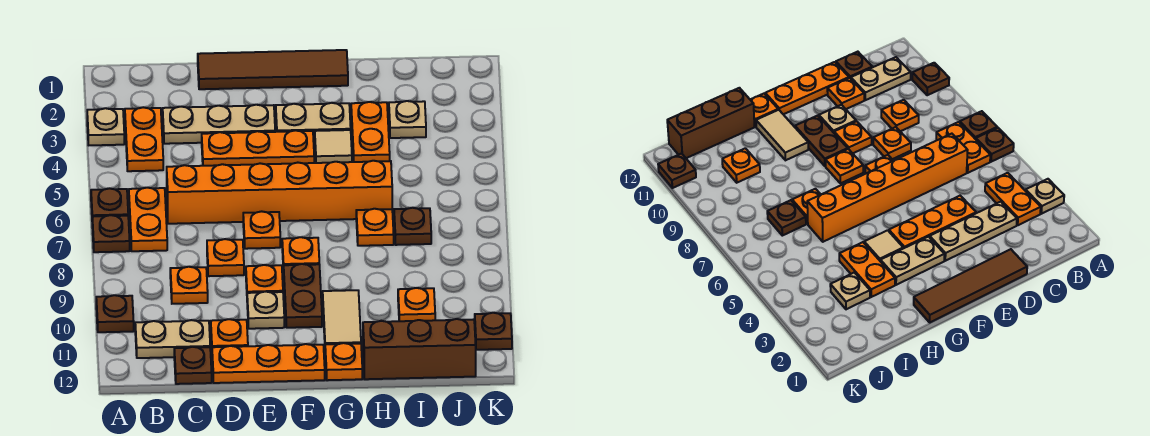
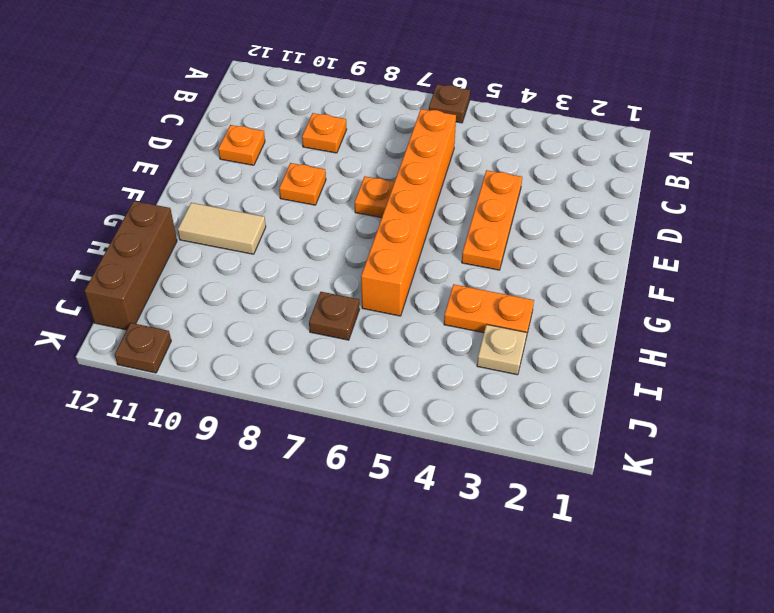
none -> tan 1x1 plate [87,108,124,145]
none -> brown 1x1 plate [92,215,130,252]
none -> brown 1x1 plate [96,295,134,332]
none -> orange 1x2 plate [125,107,163,171]

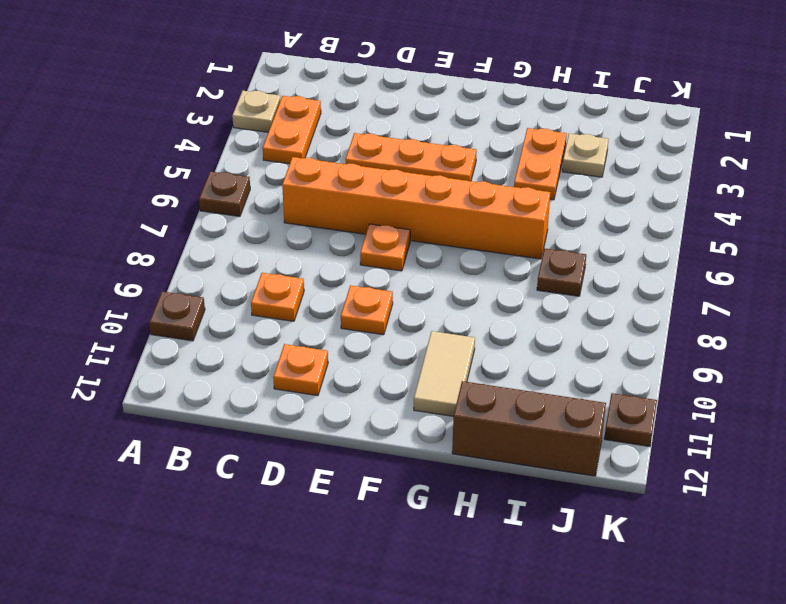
none -> brown 1x1 plate [92,215,130,252]
none -> orange 1x2 plate [129,188,167,251]
none -> tan 1x2 plate [135,320,210,358]
none -> tan 1x3 plate [163,105,275,144]

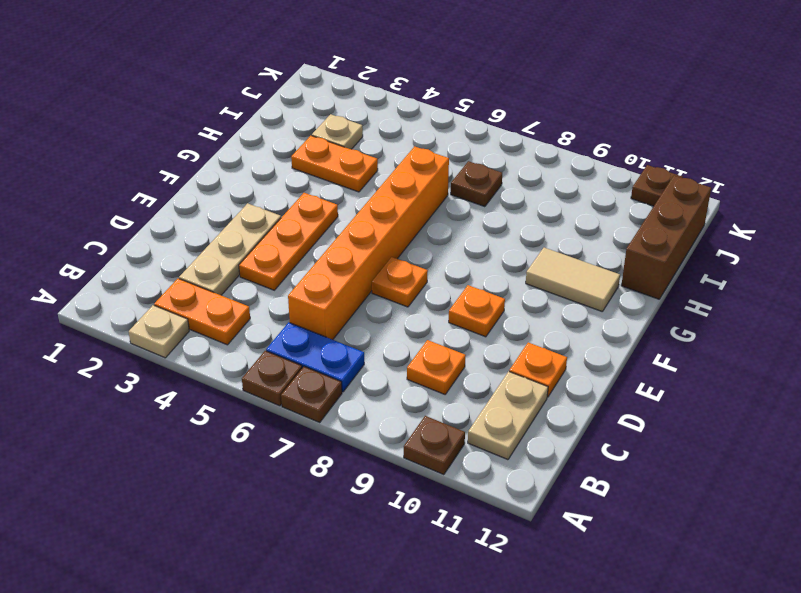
blue 1x2 plate [266,322,364,392] -> orange 1x2 plate [129,188,167,251]
none -> brown 1x1 plate [174,347,212,384]
none -> brown 1x4 tile [198,50,348,89]
none -> orange 1x1 plate [207,239,244,276]
none -> orange 1x3 plate [212,344,325,383]

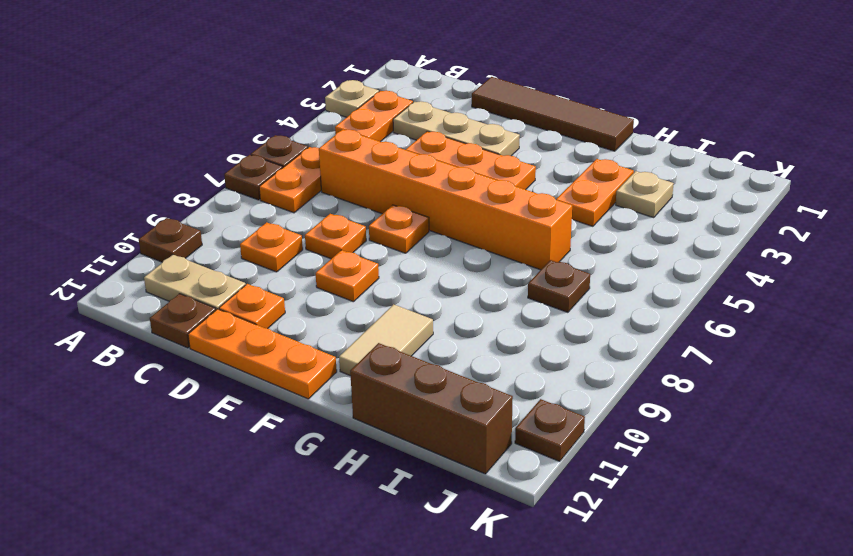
none -> tan 1x1 plate [247,292,284,329]
none -> tan 1x2 plate [276,103,351,140]
none -> orange 1x1 plate [282,237,319,273]
none -> brown 1x2 plate [284,264,322,328]

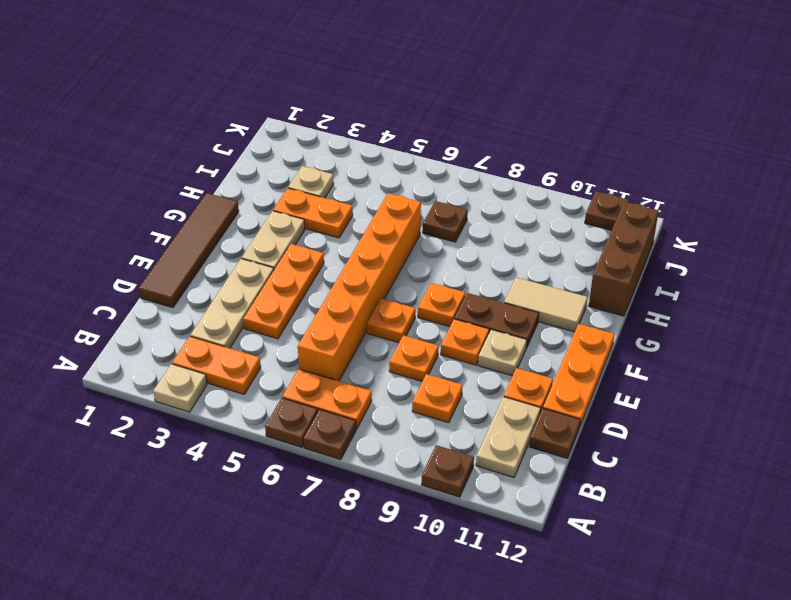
none -> tan 1x1 tile [315,130,352,163]
none -> orange 1x1 plate [325,343,362,380]
none -> orange 1x1 plate [356,209,394,246]
none -> orange 1x1 plate [398,288,435,321]

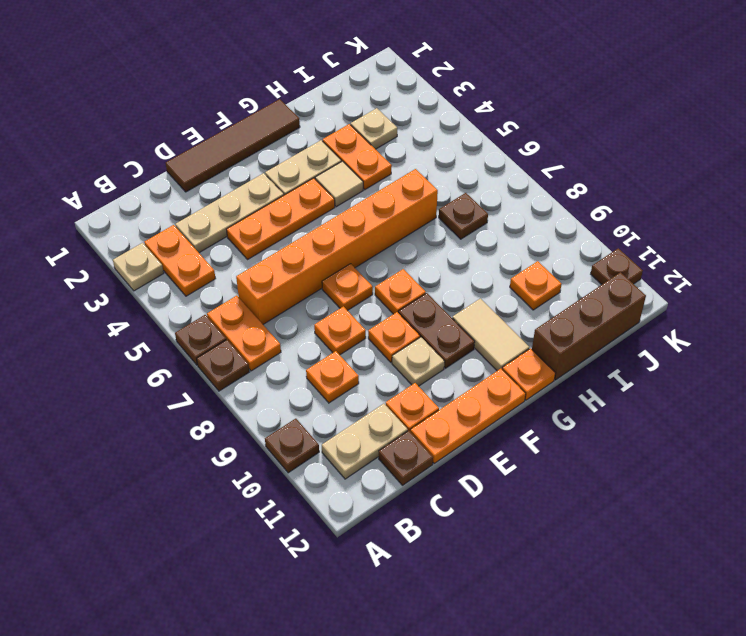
none -> orange 1x1 plate [356,209,394,246]

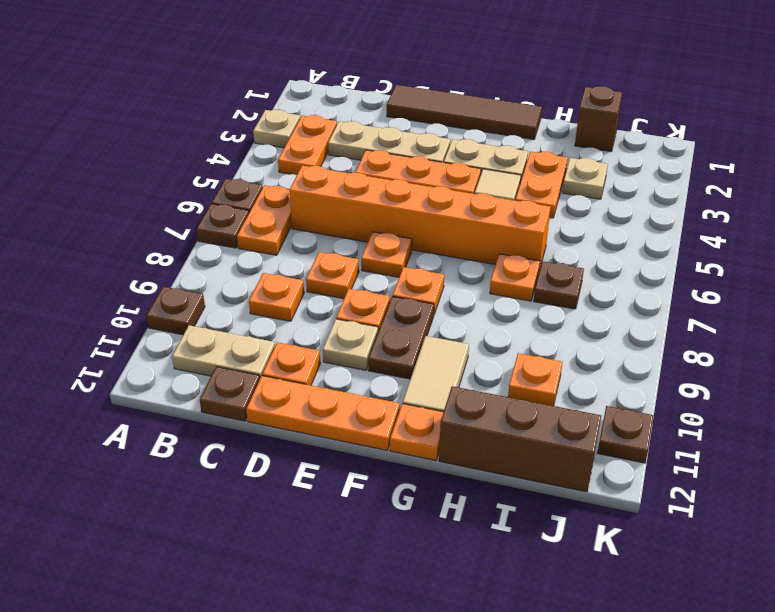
brown 1x1 brick [575,86,622,152] -> none

